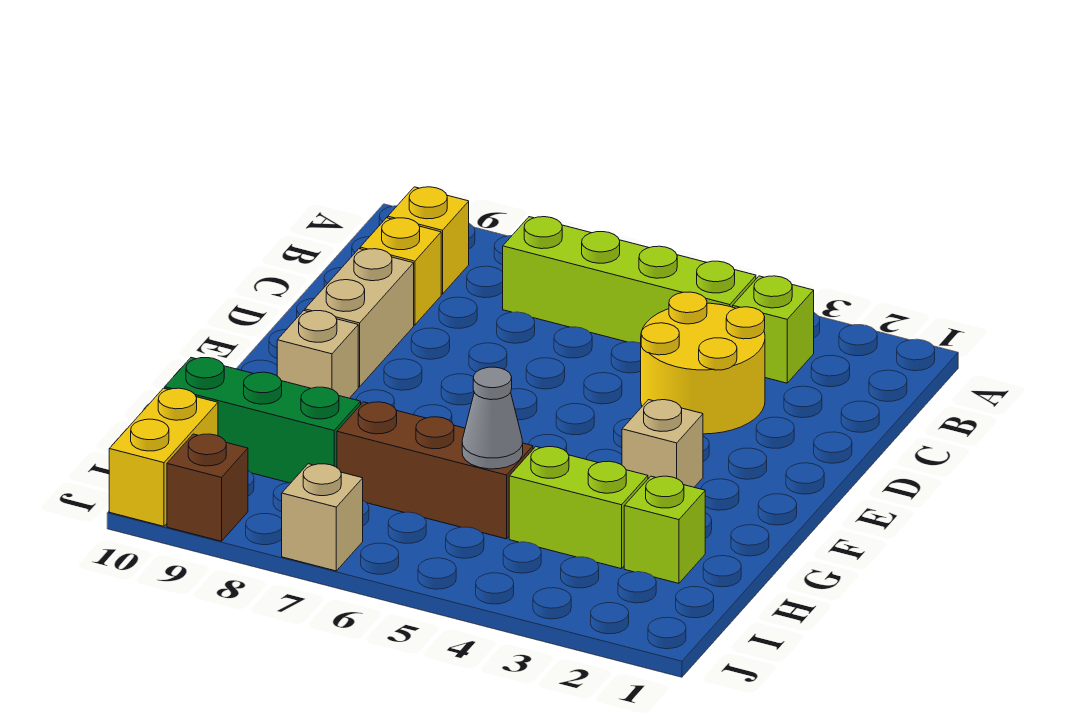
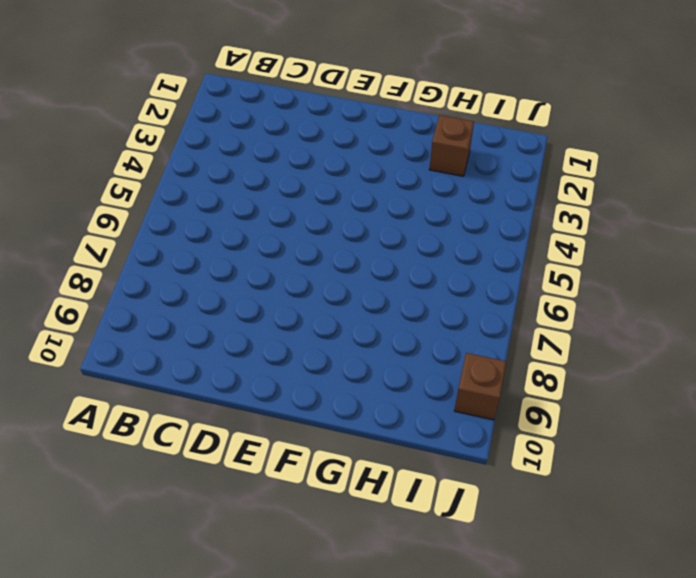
brown 1x1 brick [429,115,474,176] -> lime 1x1 brick [624,476,705,583]
none -> lime 1x1 brick [733,276,814,383]
none -> lime 1x4 brick [503,217,756,343]
none -> yellow 1x1 brick [388,187,469,294]

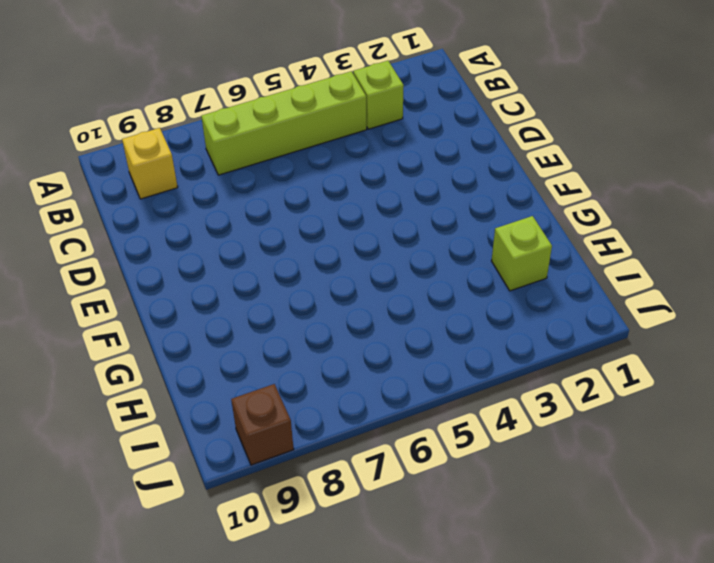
none -> yellow 2x2 round brick [641,292,765,434]
none -> yellow 1x1 brick [360,218,441,325]
none -> tan 1x2 brick [305,249,414,387]

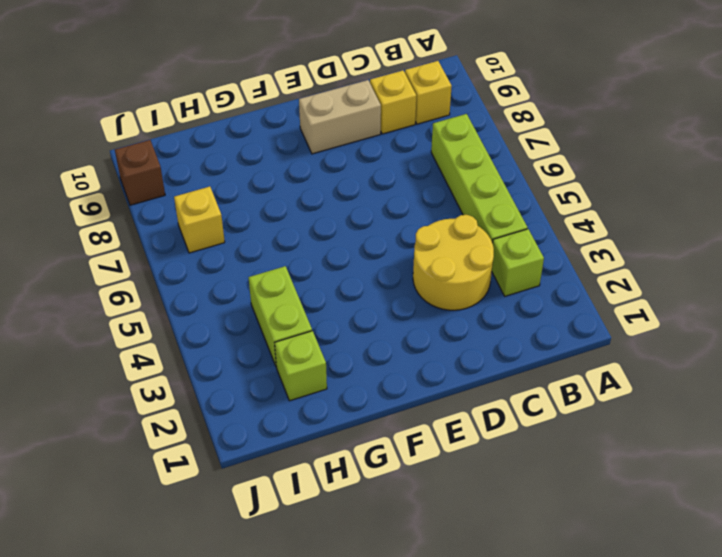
yellow 1x1 brick [174,187,225,253] -> none
none -> tan 1x1 brick [622,400,703,487]
none -> tan 1x1 brick [277,311,358,398]
none -> brown 1x3 brick [337,402,533,539]

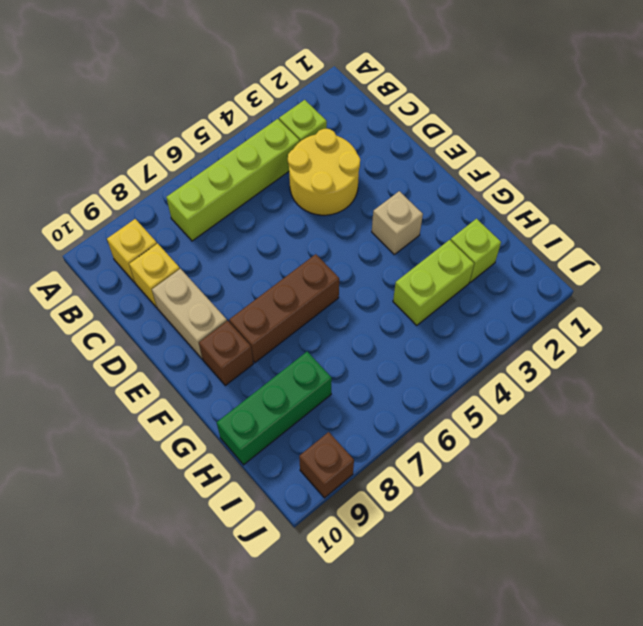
brown 1x3 brick [229,254,339,363] -> brown 1x3 brick moved to [337,402,533,539]
brown 1x1 brick [199,321,253,385] -> tan 1x1 brick [277,311,358,398]
none -> yellow 1x2 brick [109,388,218,526]
none -> tan 1x1 brick [282,464,363,571]
none -> grey 1x1 cone [462,367,523,469]

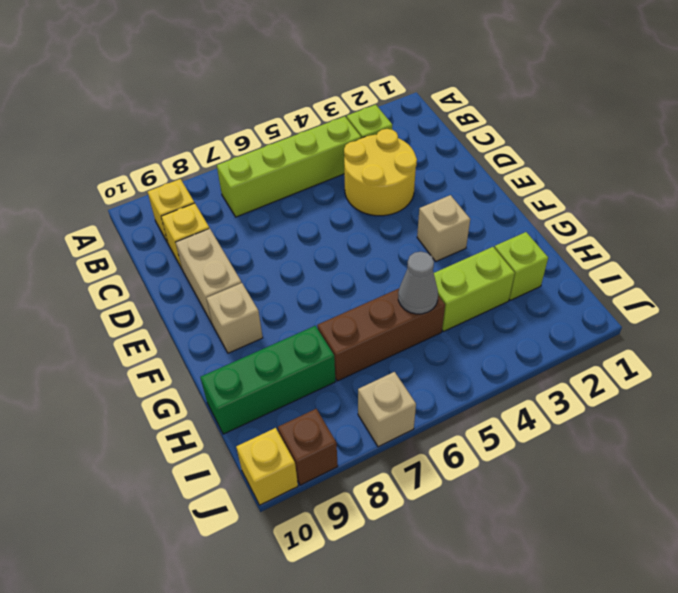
yellow 1x1 brick [236,428,298,505] -> yellow 1x2 brick [109,388,218,526]

